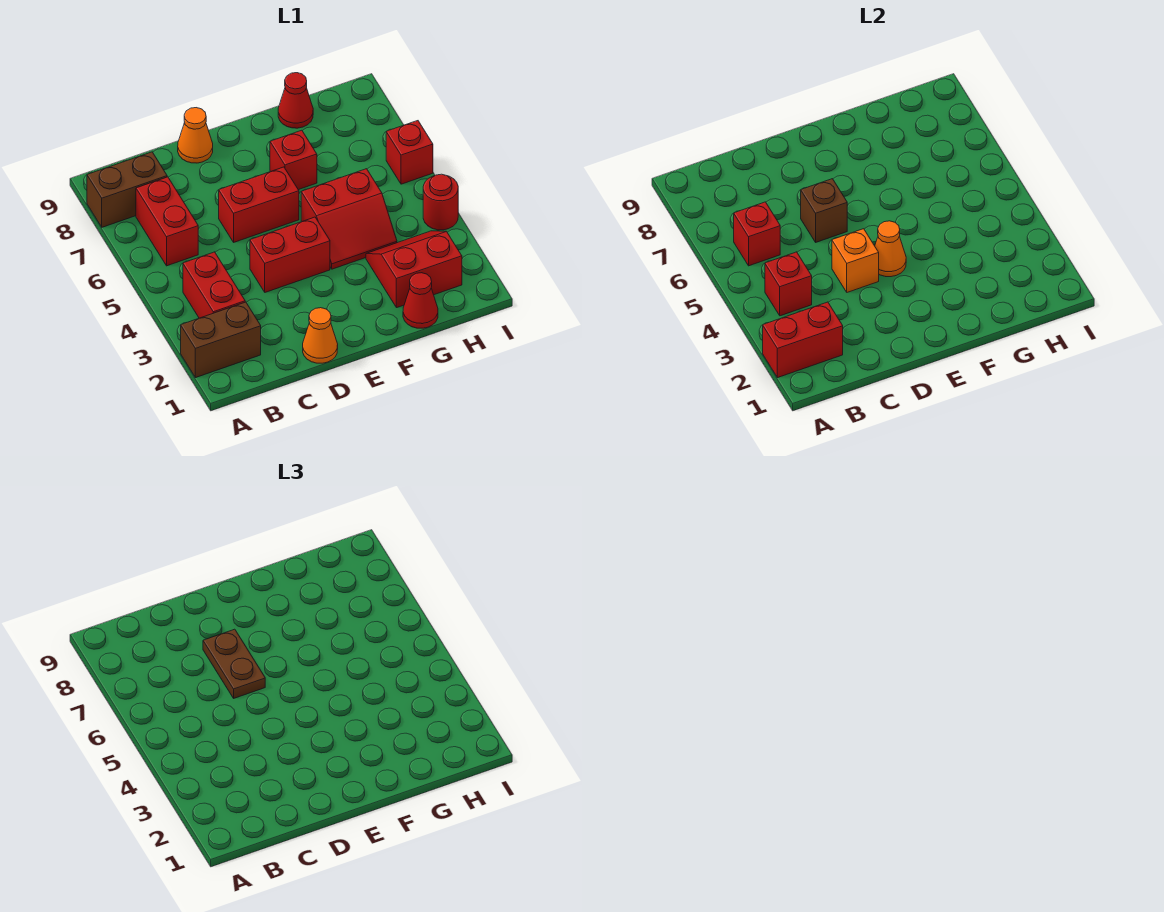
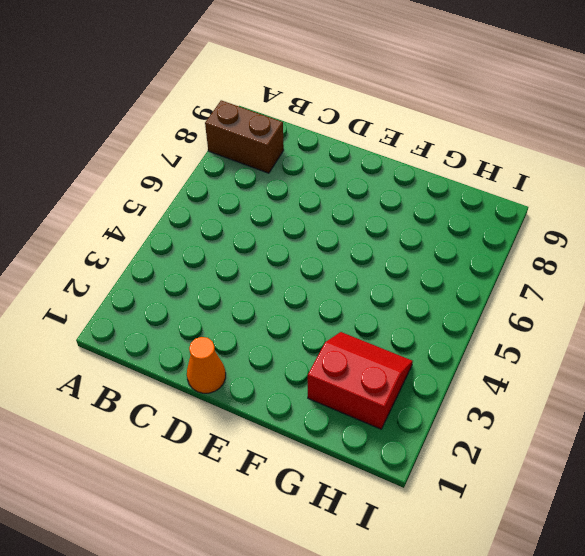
none -> brown 1x2 brick [181,302,261,378]
none -> red 1x2 brick [183,252,245,318]
none -> red 1x2 brick [136,177,198,266]

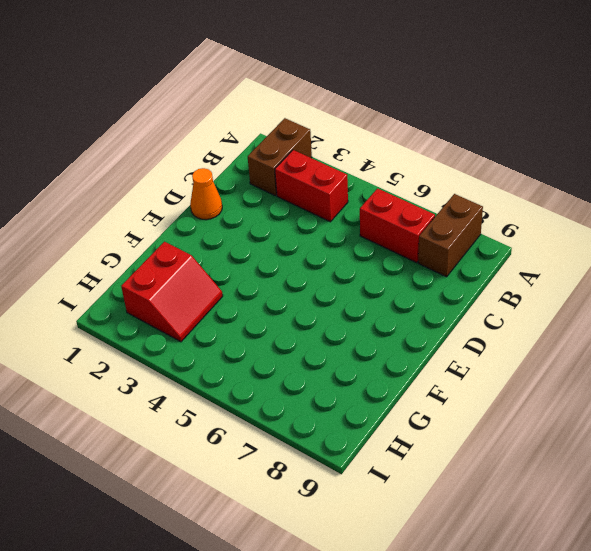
none -> red 1x2 brick [250,217,330,292]
none -> red 1x2 brick [219,167,299,242]
none -> orange 1x1 cone [178,108,213,163]

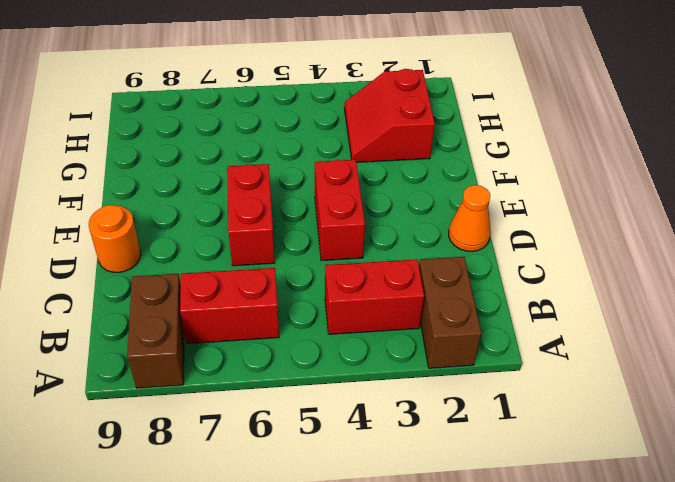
orange 1x1 round brick [89,205,141,273] -> orange 1x1 cone [178,108,213,163]
none -> red 2x2 slope [301,169,397,269]
none -> red 1x1 brick [270,130,317,190]
none -> red 1x1 cone [403,273,438,328]

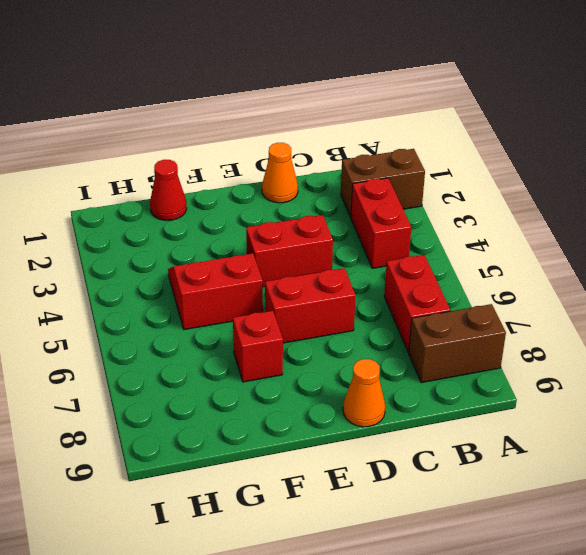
none -> red 2x2 slope [366,231,462,308]
none -> red 1x1 cone [278,73,313,128]
none -> red 1x1 round brick [423,174,458,230]

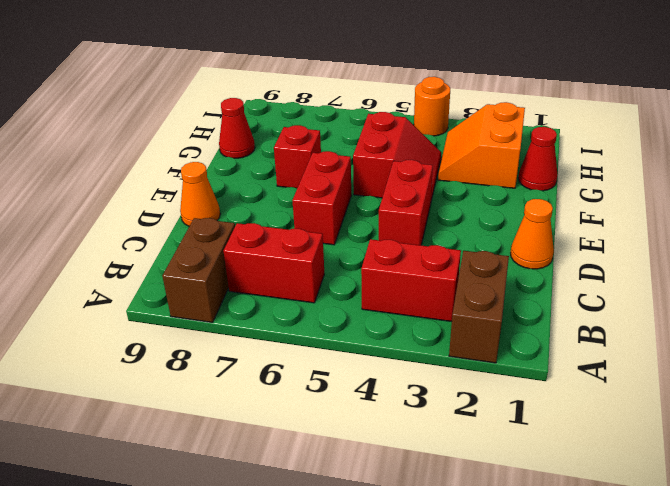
orange 2x2 slope [438,102,525,188] -> red 2x2 slope [366,231,462,308]
orange 1x1 round brick [414,77,450,136] -> red 1x1 round brick [423,174,458,230]
none -> red 1x1 brick [386,121,433,184]
none -> red 1x2 brick [763,302,843,378]
none -> red 1x1 brick [765,252,812,316]

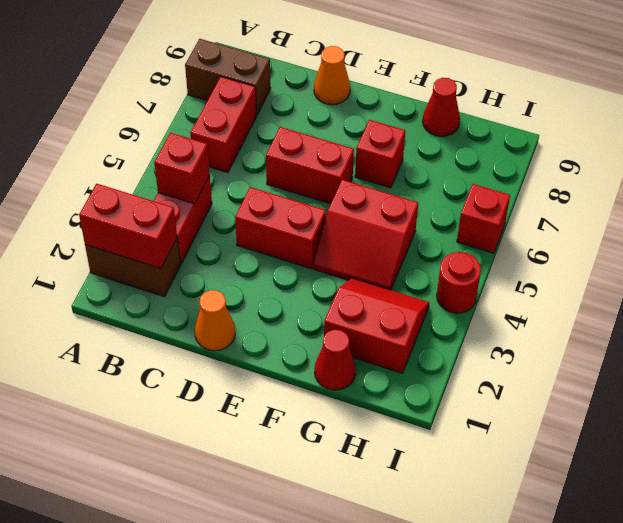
none -> red 1x1 brick [734,202,780,266]
none -> orange 1x1 brick [832,229,879,292]
none -> brown 1x1 brick [801,179,847,242]

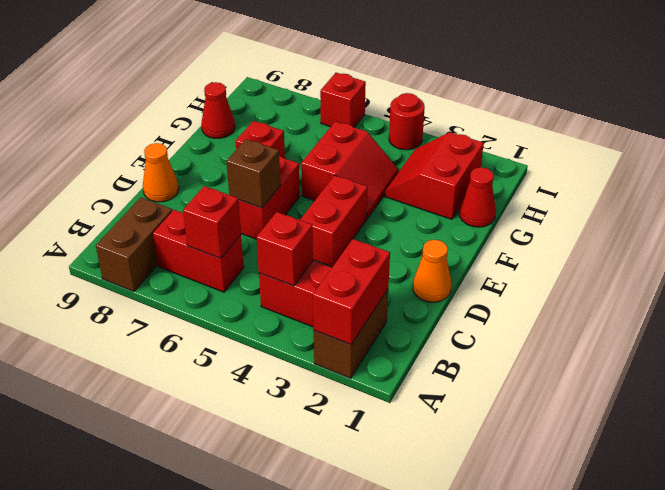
none -> orange 1x1 brick [832,229,879,292]
none -> orange 1x1 cone [875,221,906,277]
none -> brown 1x2 plate [203,629,265,698]

